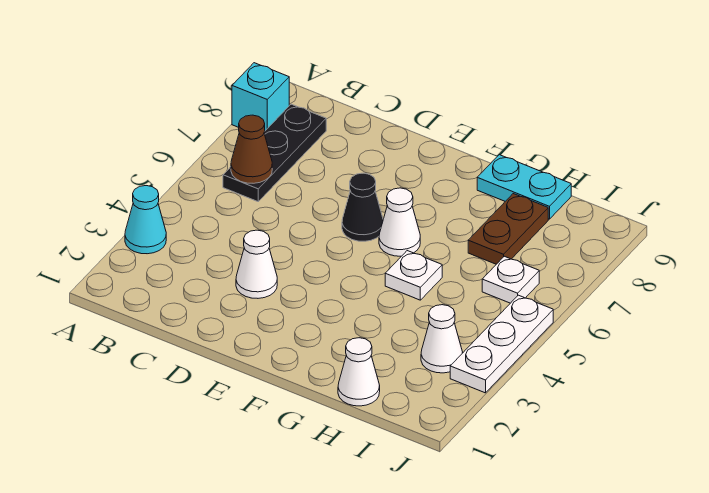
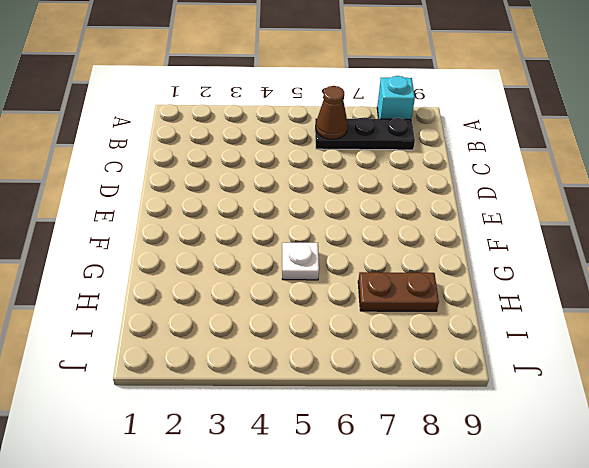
none -> cyan 1x1 cone [125,186,166,254]
none -> white 1x1 cone [236,230,277,298]
none -> black 1x1 cone [342,173,383,241]

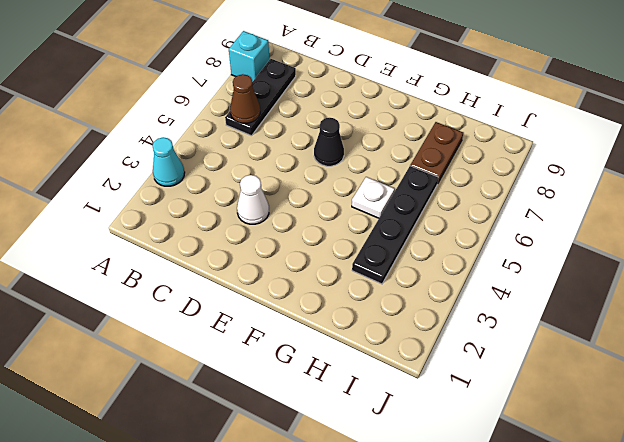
black 1x4 plate [352,166,439,284] -> none
none -> white 1x1 cone [379,188,420,256]
none -> cyan 1x2 plate [477,155,571,219]
none -> white 1x1 cone [338,338,380,406]

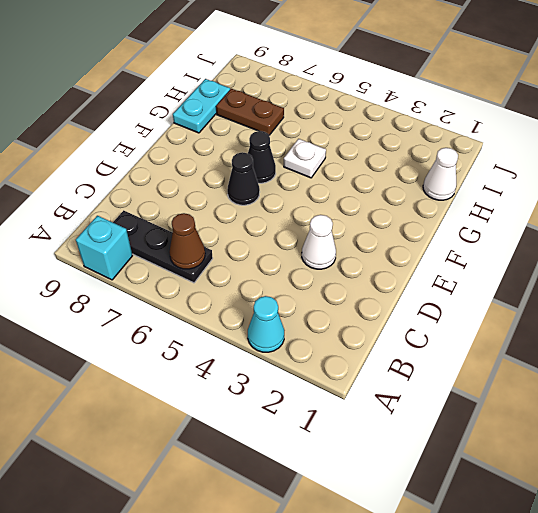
black 1x1 cone [248,131,276,183] -> white 1x1 cone [379,188,420,256]
none -> white 1x1 cone [421,305,463,373]
none -> white 1x1 plate [482,256,539,303]
none -> white 1x3 plate [450,295,553,393]

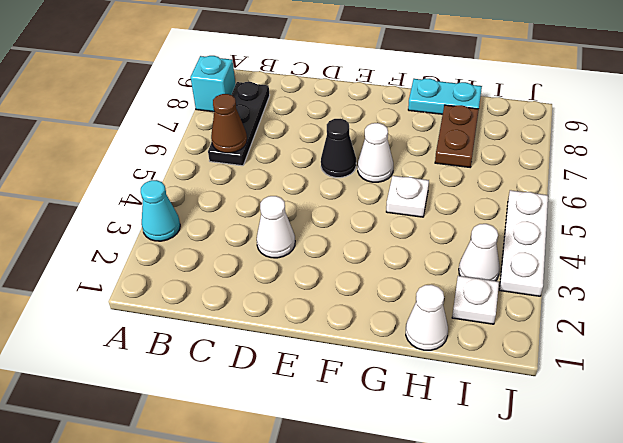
white 1x1 plate [452,276,499,324] -> white 1x1 plate moved to [482,256,539,303]

